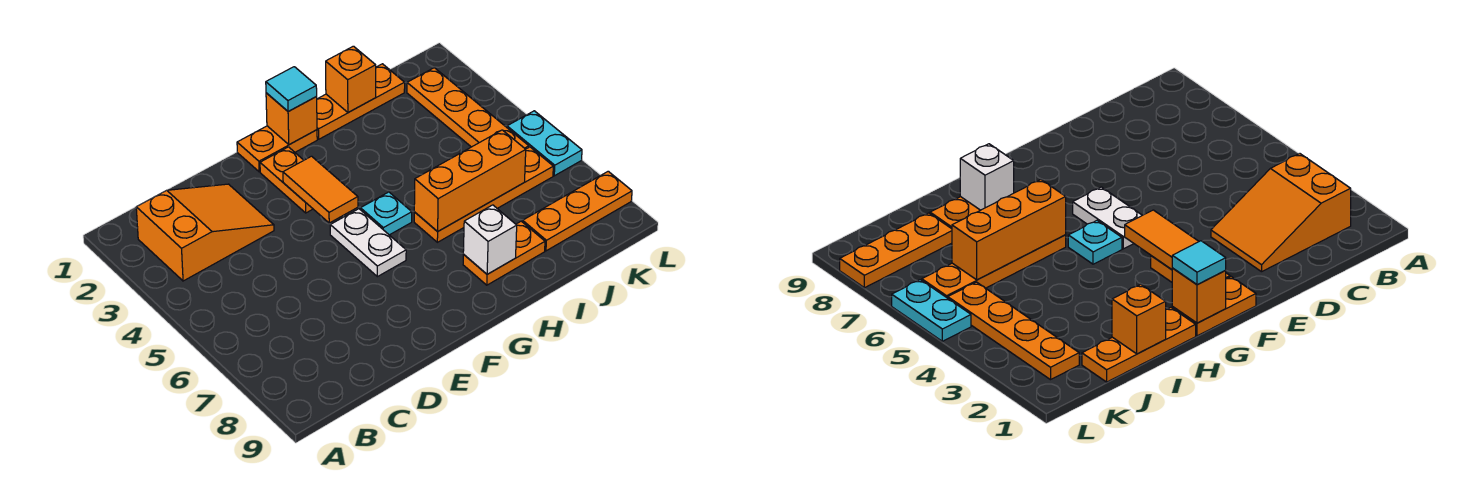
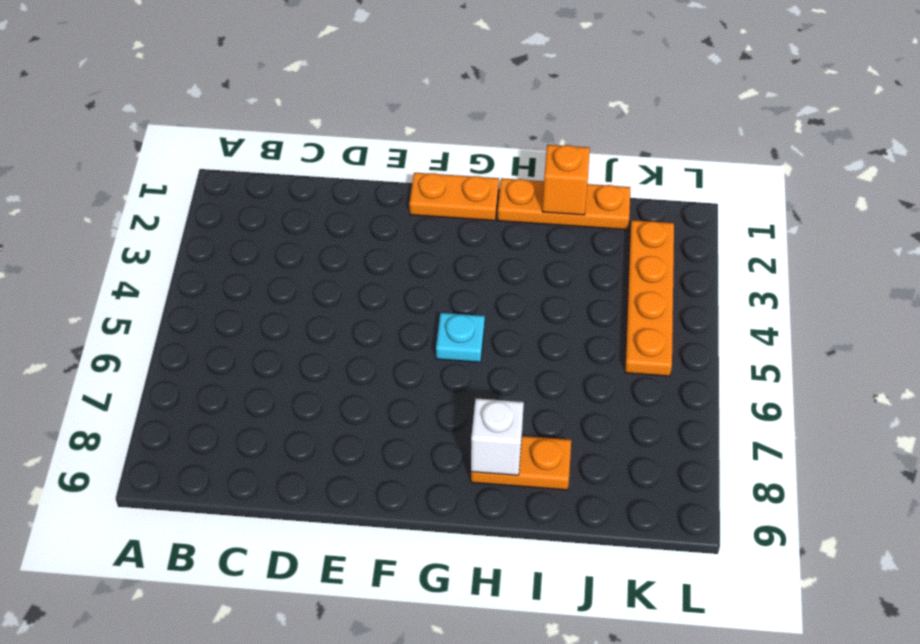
none -> orange 2x3 slope [136,184,274,281]
none -> orange 1x2 plate [260,147,313,213]
none -> white 1x2 plate [330,209,406,277]

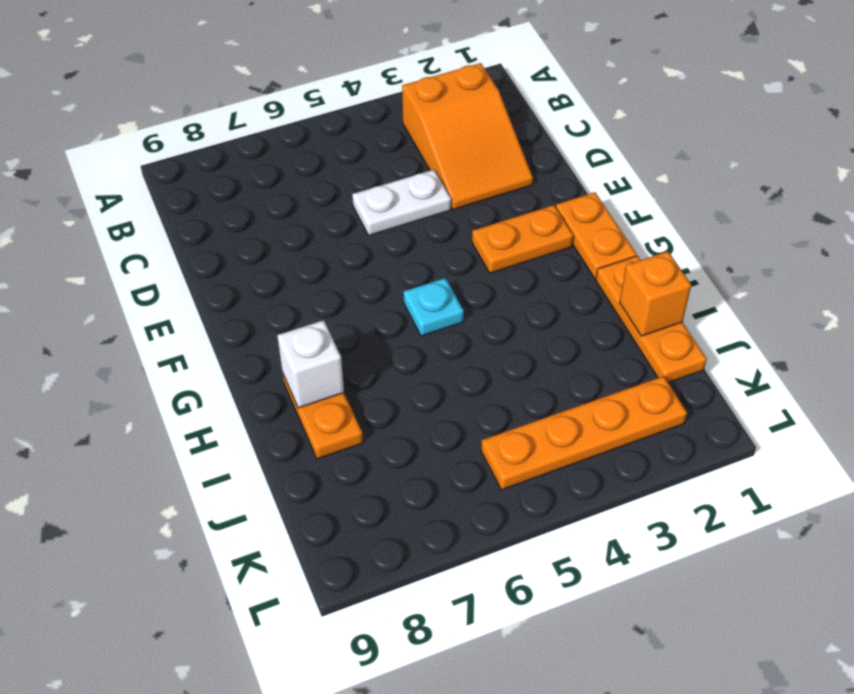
white 1x2 plate [352,170,451,235] -> white 1x2 plate moved to [330,209,406,277]
none -> orange 1x4 plate [414,147,553,242]
none -> orange 1x3 plate [523,171,632,251]
none -> cyan 1x2 plate [507,111,582,176]

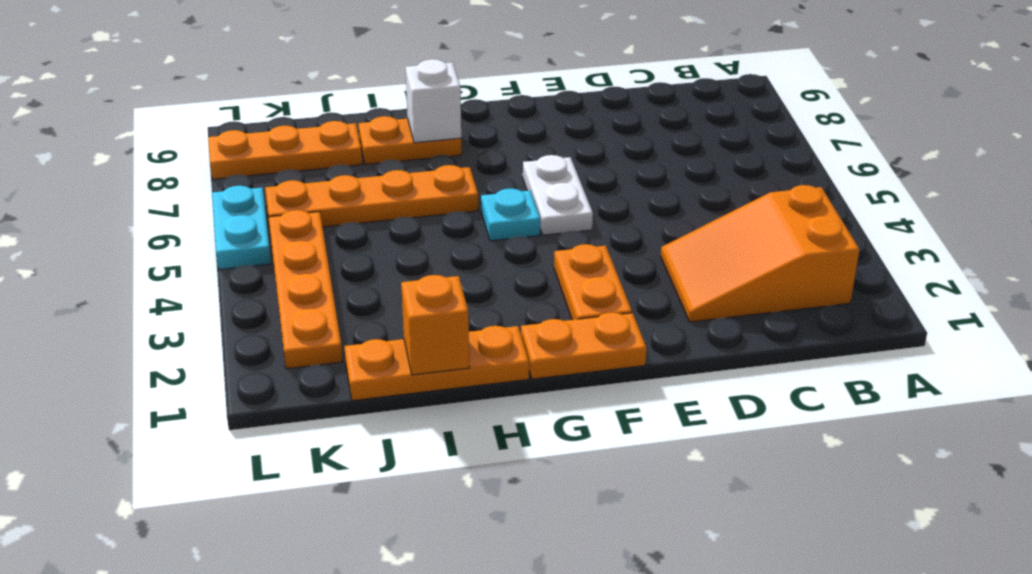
none -> orange 1x2 tile [283,156,358,223]
none -> orange 1x1 brick [266,93,317,145]
none -> orange 1x3 brick [414,130,526,232]

